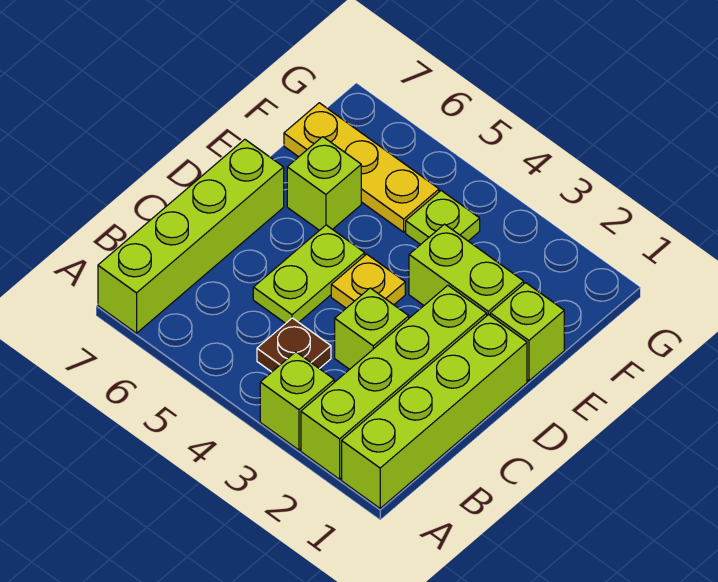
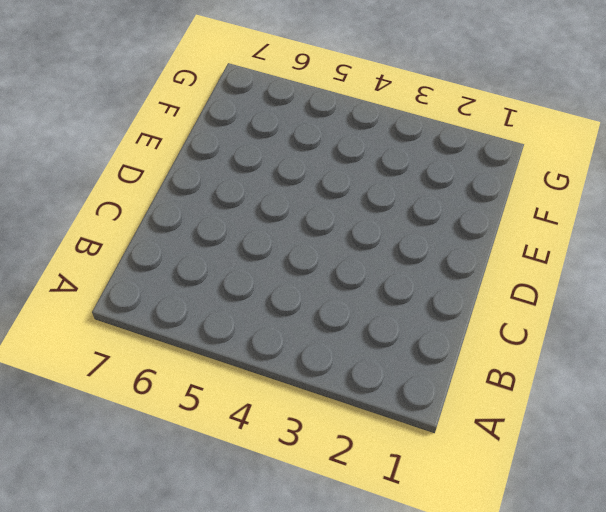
none -> lime 1x4 brick [342,314,527,508]
none -> lime 1x4 brick [301,286,487,479]
none -> lime 1x1 brick [260,352,334,450]

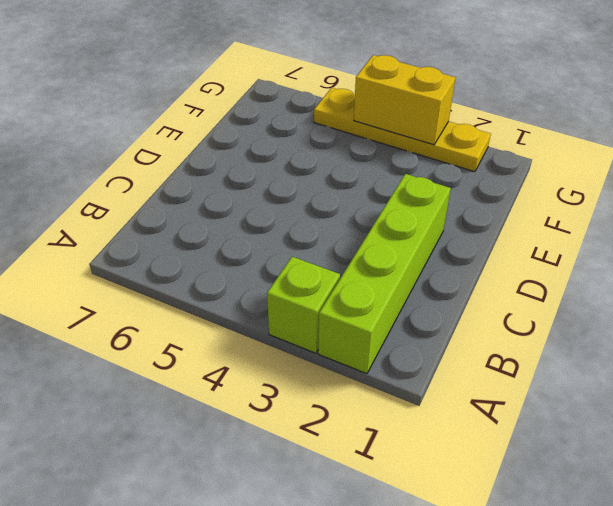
yellow 1x4 plate [314,88,491,172] -> none
yellow 1x2 brick [354,55,456,145] -> none
none -> lime 1x4 brick [342,314,527,508]
none -> lime 1x4 brick [98,139,284,333]
none -> brown 1x1 plate [257,318,331,372]

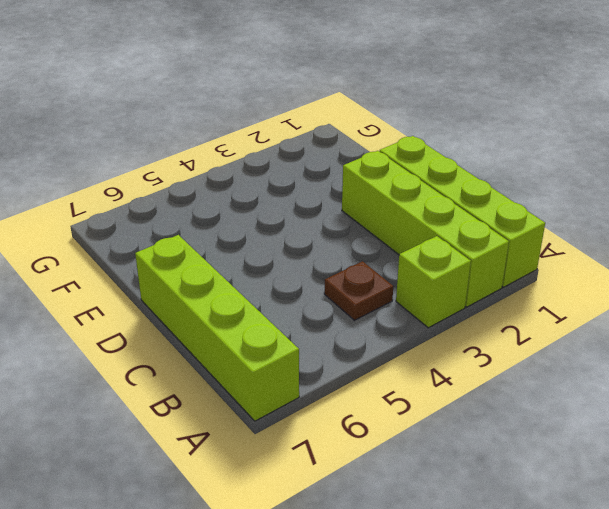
none -> lime 1x1 brick [335,288,409,369]
none -> lime 1x2 plate [253,225,365,323]
none -> yellow 1x1 plate [331,254,405,308]

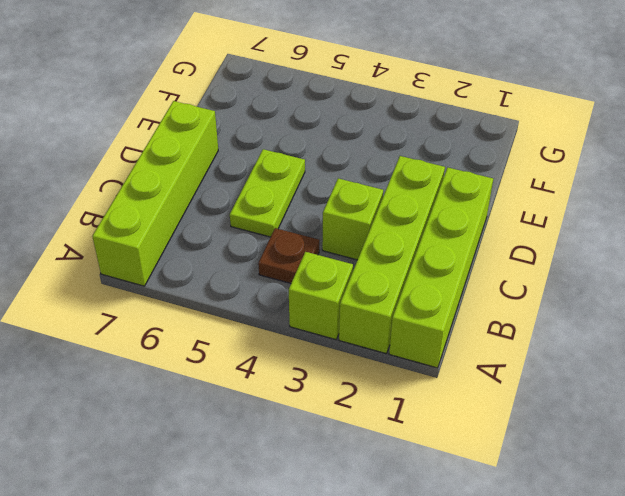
none -> yellow 1x1 plate [331,254,405,308]
none -> lime 1x1 brick [490,283,564,381]
none -> lime 1x2 brick [409,224,524,315]

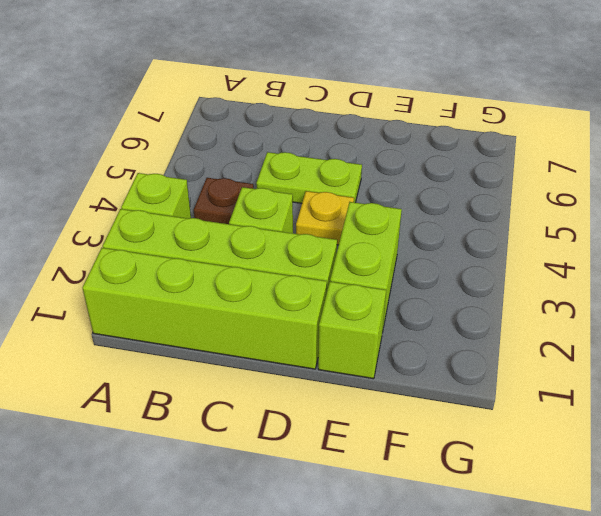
none -> lime 1x4 brick [98,139,284,333]
none -> lime 1x1 brick [287,137,361,230]
none -> lime 1x1 plate [406,191,480,245]

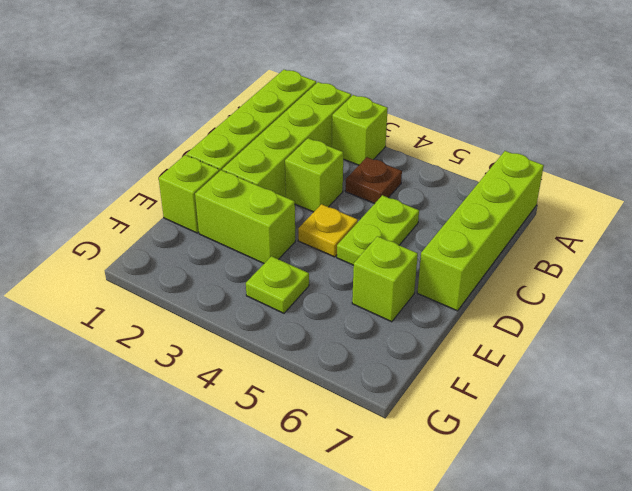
none -> yellow 1x3 plate [284,103,439,232]

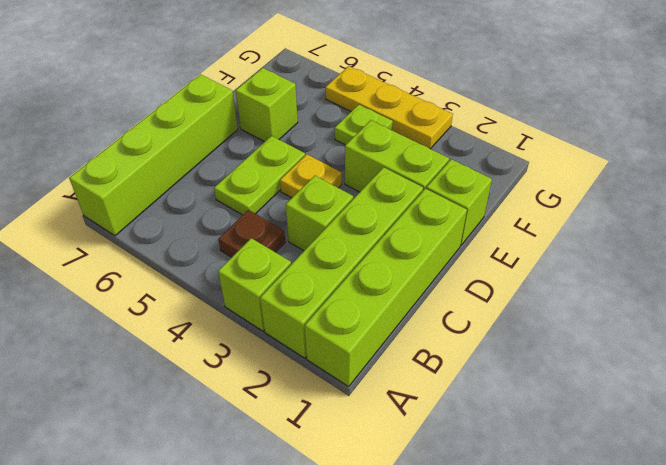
yellow 1x3 plate [325,66,453,149] -> yellow 1x3 plate moved to [284,103,439,232]

